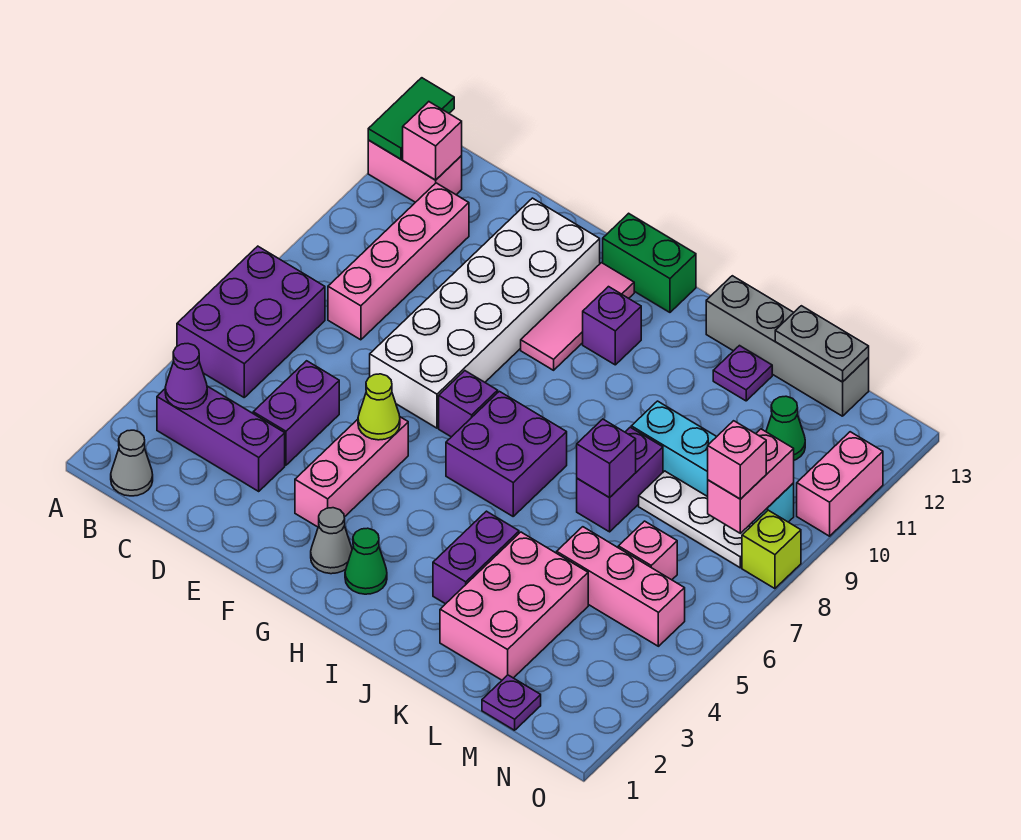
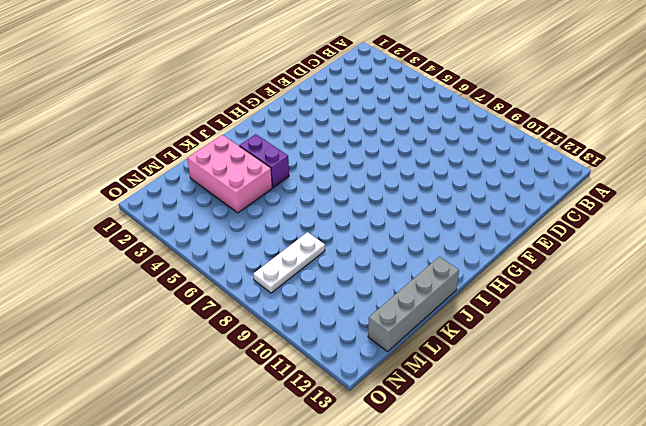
none -> purple 2x3 brick [177,246,325,397]
none -> pink 1x2 brick [368,140,462,202]
none -> grey 1x1 cone [111,430,153,496]
none -> purple 1x3 brick [157,386,285,491]

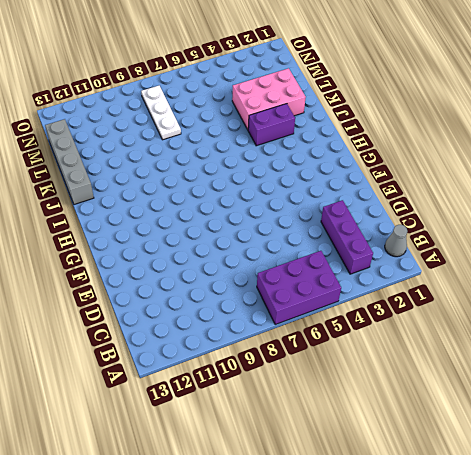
none -> pink 1x2 brick [368,140,462,202]
none -> pink 1x4 brick [328,183,469,340]
none -> purple 1x2 brick [253,361,339,465]
none -> white 2x6 brick [370,198,600,428]

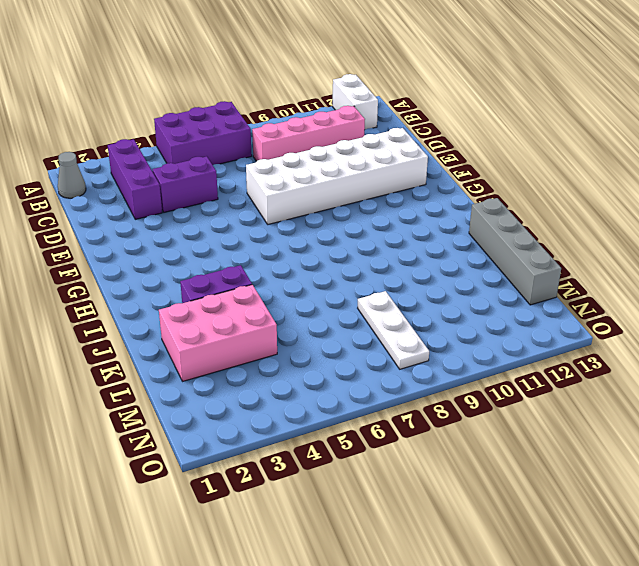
white 1x2 brick [333,74,378,129] -> pink 1x2 brick [368,140,462,202]
none -> pink 1x3 brick [295,417,408,527]
none -> grey 1x1 cone [311,508,352,574]
none -> purple 1x1 brick [439,371,498,437]
none -> pink 1x3 tile [521,263,634,370]

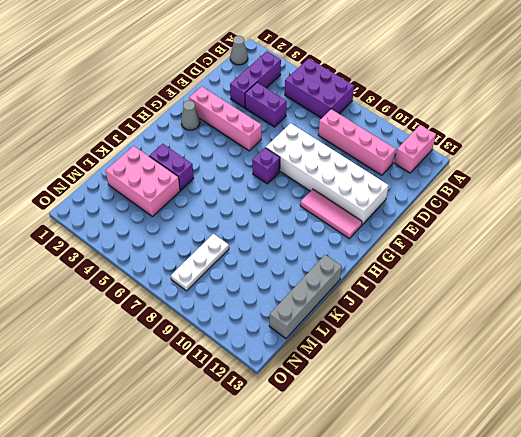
pink 1x4 brick [189,86,261,151] -> pink 1x3 brick [295,417,408,527]
none -> green 1x2 brick [603,213,696,312]
none -> green 1x1 cone [345,528,387,594]
none -> purple 2x2 brick [446,391,567,516]
none -> purple 1x1 brick [583,287,641,365]

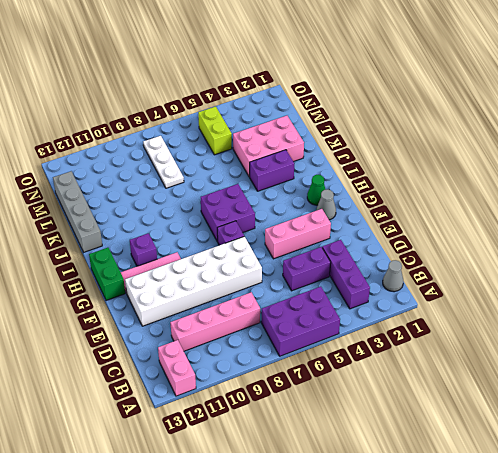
lime 1x2 brick [198,106,232,155] -> pink 1x3 brick [557,527,685,646]
none -> purple 1x2 brick [577,427,663,532]
none -> cyan 1x4 brick [631,401,794,524]
none -> purple 1x1 plate [713,346,772,401]
none -> purple 1x1 plate [482,675,541,730]

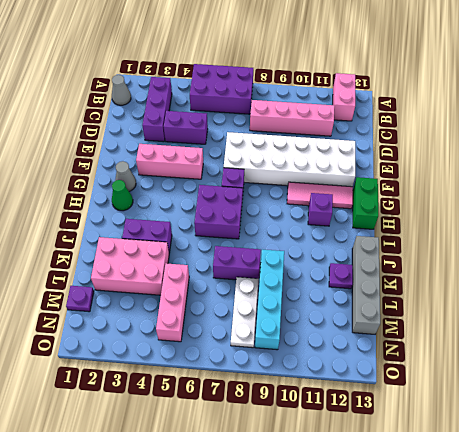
none -> pink 1x1 brick [618,521,677,580]
none -> green 1x1 cone [766,396,805,460]
none -> lime 1x1 brick [742,510,801,589]
none -> pink 1x2 brick [797,432,883,536]

